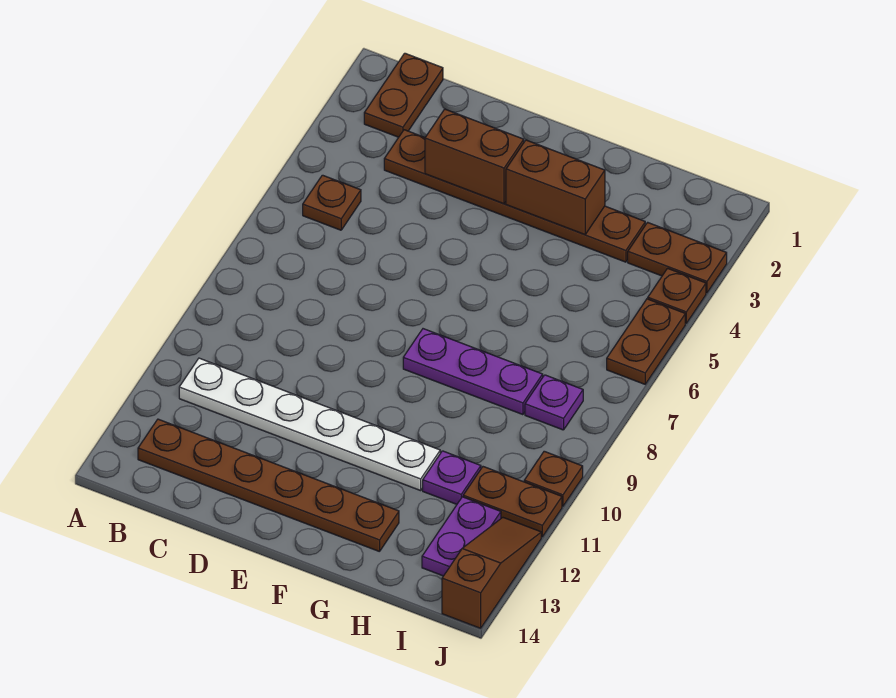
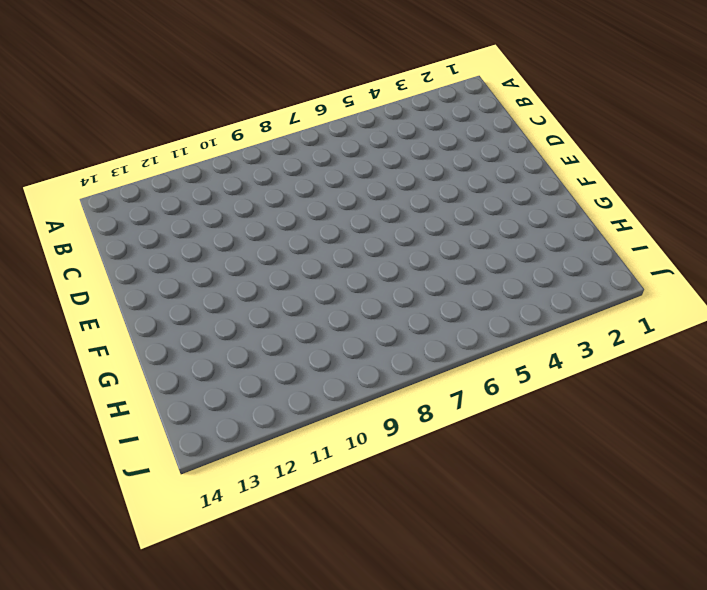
none -> brown 1x2 plate [364,53,443,137]
none -> brown 1x1 plate [303,175,361,230]
none -> white 1x6 plate [179,358,440,491]

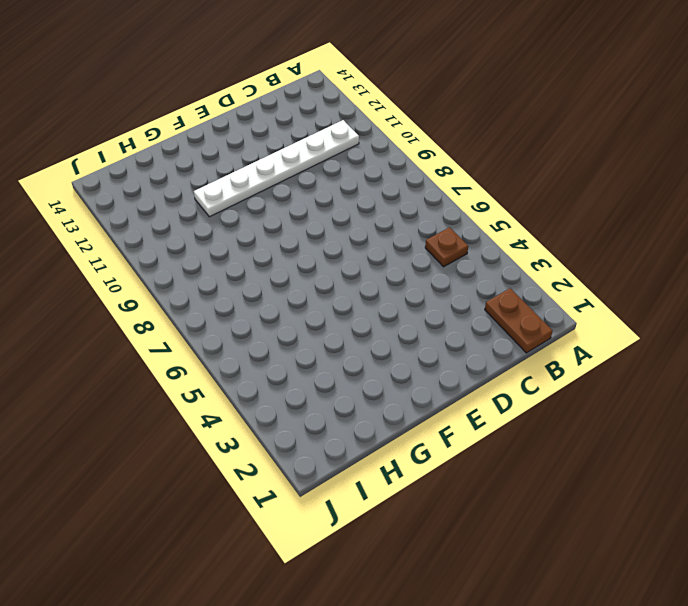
none -> brown 1x6 plate [138,419,399,552]
none -> brown 1x6 plate [384,130,645,262]
none -> purple 1x3 plate [403,329,543,415]

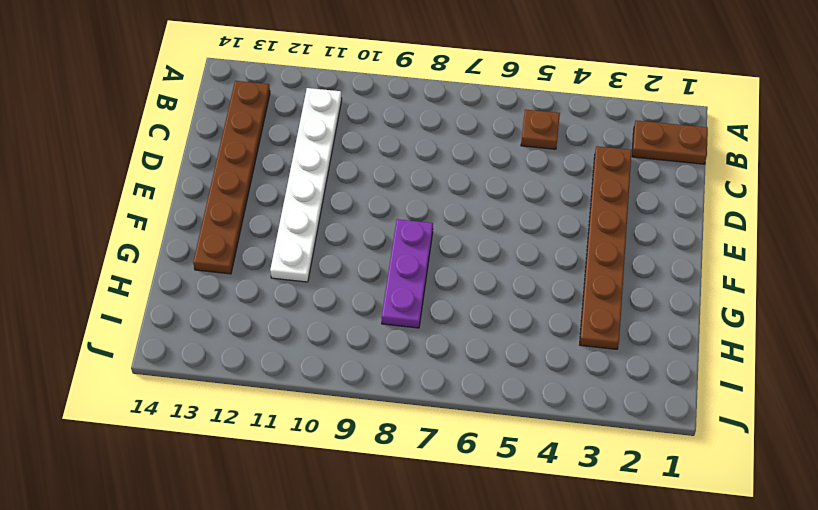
none -> purple 1x1 plate [423,451,481,504]
none -> brown 1x2 plate [628,222,727,293]
none -> purple 1x1 plate [525,375,583,430]

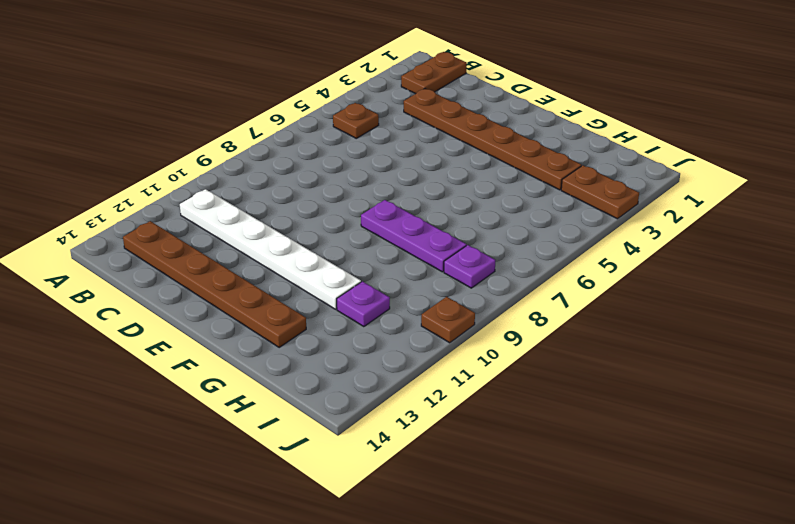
none -> brown 1x2 plate [463,467,562,537]
none -> purple 1x2 plate [422,497,501,576]
none -> brown 1x1 plate [648,268,706,323]

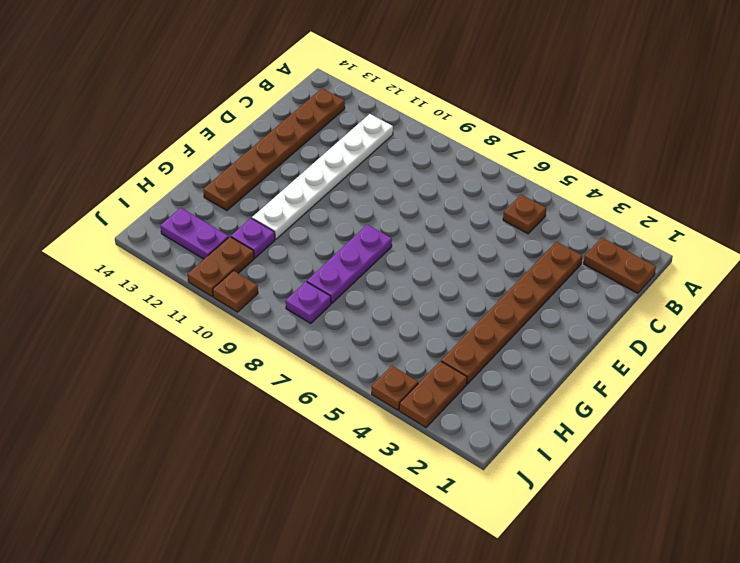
none -> brown 1x2 plate [607,299,685,384]
none -> brown 1x3 slope [442,518,541,628]
none -> brown 1x2 brick [425,109,524,204]

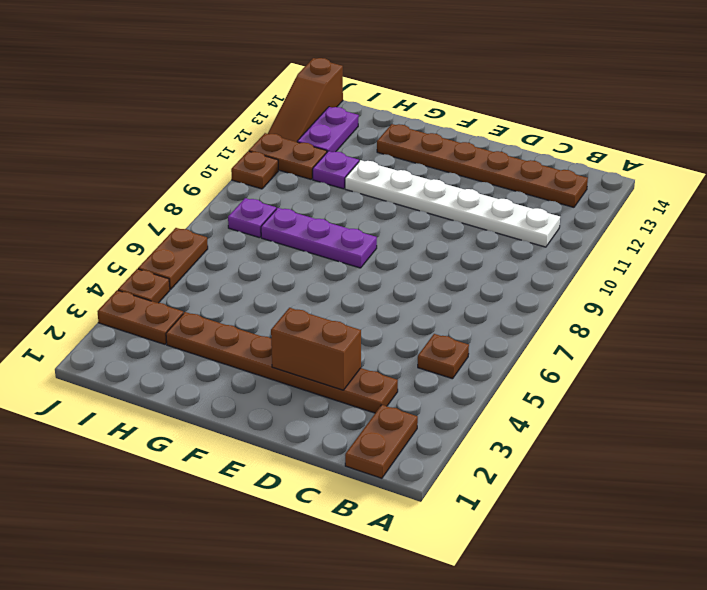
none -> brown 1x2 brick [506,140,605,234]

